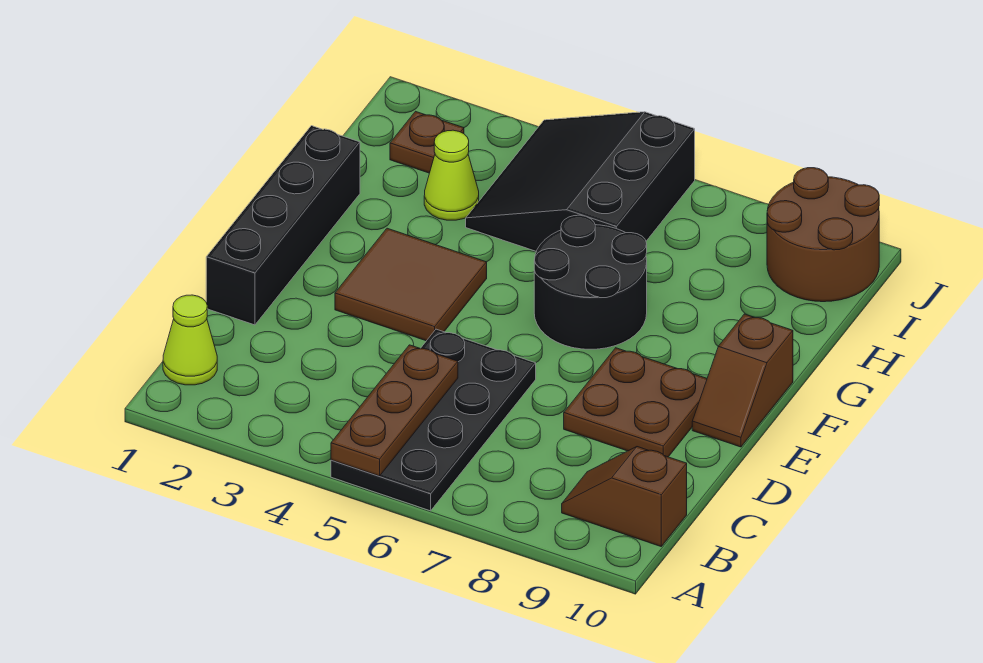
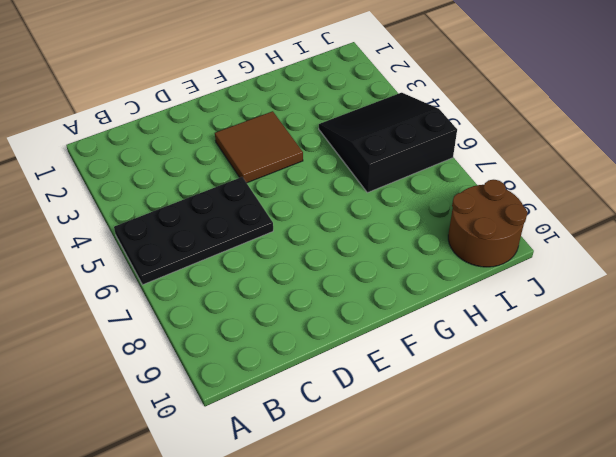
none -> lime 1x1 cone [163,295,217,385]
none -> brown 1x2 slope [562,447,687,546]
none -> black 1x4 brick [206,126,360,325]

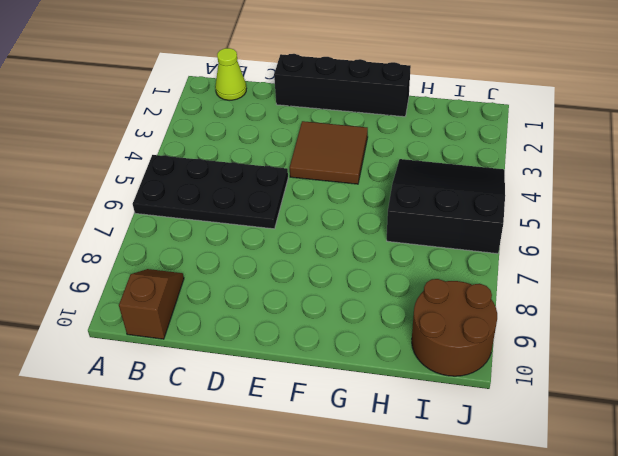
none -> brown 2x2 plate [564,348,707,457]
none -> brown 1x2 slope [692,314,793,447]
none -> black 2x2 round brick [534,215,647,349]

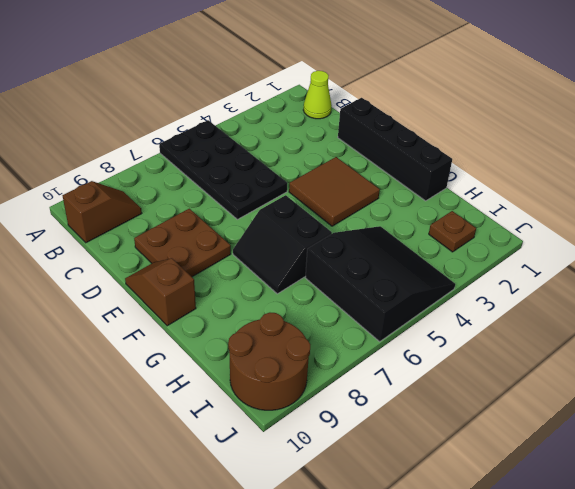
black 2x2 slope [233,195,332,294] -> black 2x2 round brick [534,215,647,349]
none -> lime 1x1 cone [424,130,479,220]
none -> brown 1x3 plate [331,345,458,476]

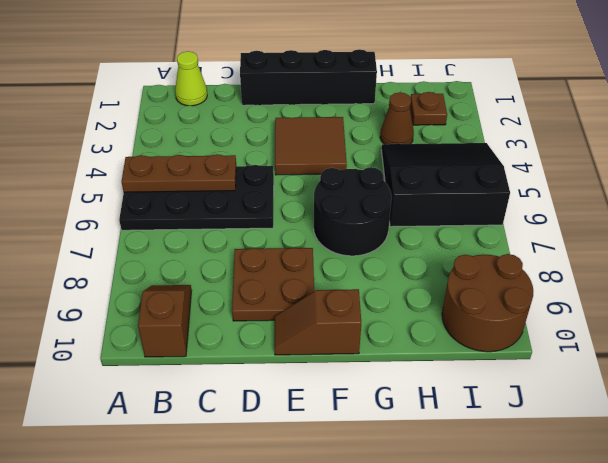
brown 1x1 cone [380,92,414,144] -> lime 1x1 cone [424,130,479,220]

